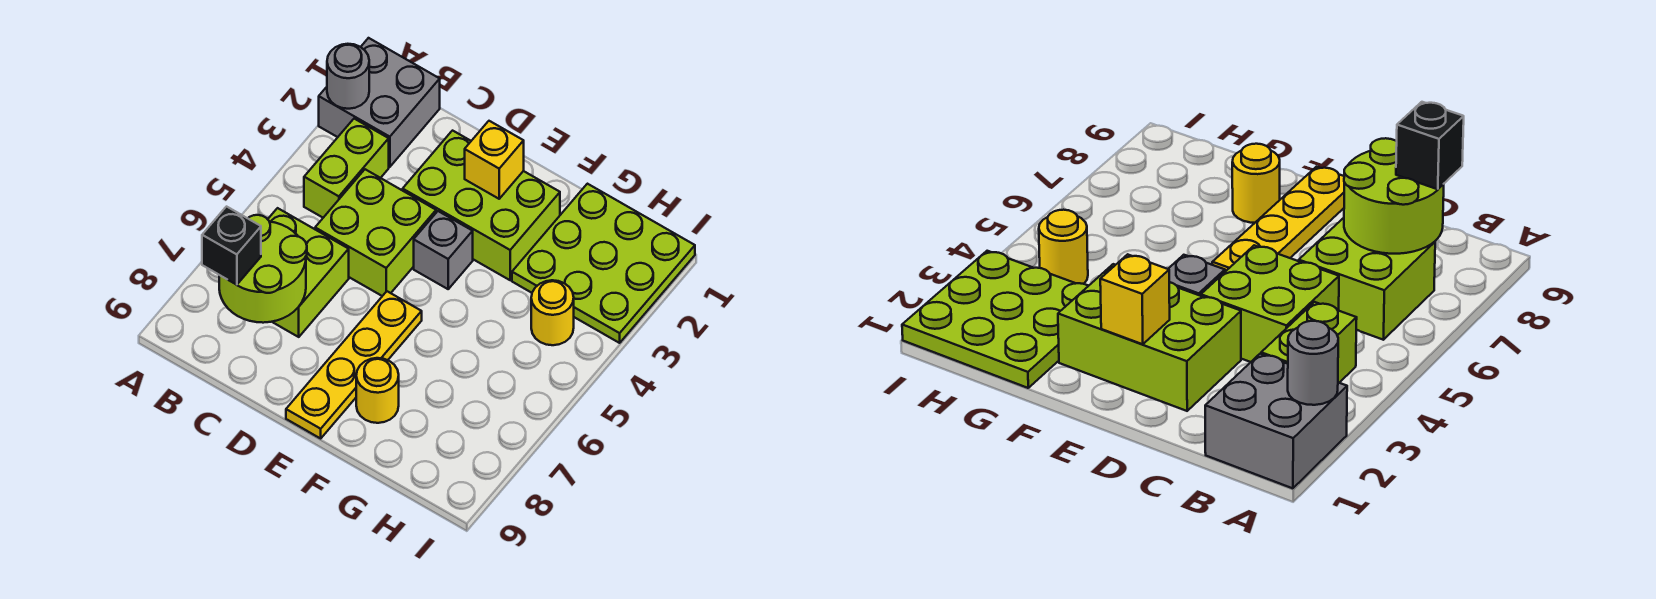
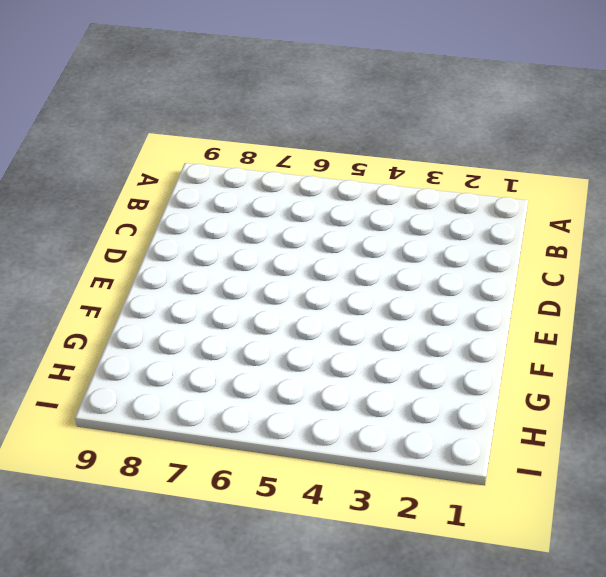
none -> grey 2x2 brick [319,38,440,167]
none -> lime 1x2 brick [304,119,389,218]
none -> lime 2x2 brick [268,208,349,337]

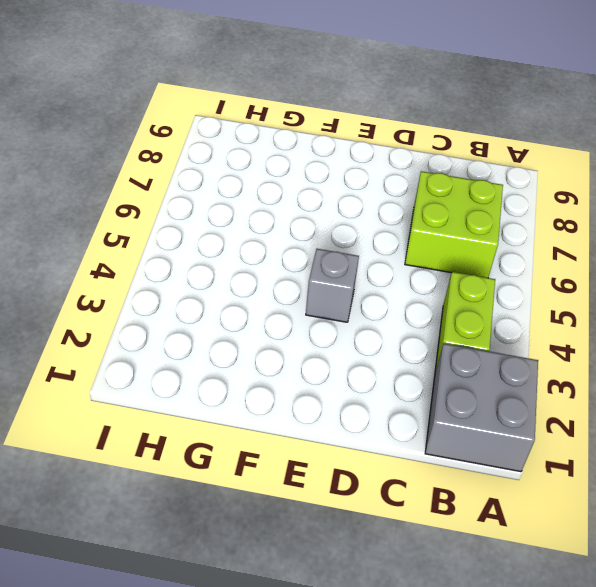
none -> lime 2x2 brick [315,169,436,296]
none -> lime 2x3 brick [403,131,560,280]
none -> yellow 1x4 plate [286,291,422,438]

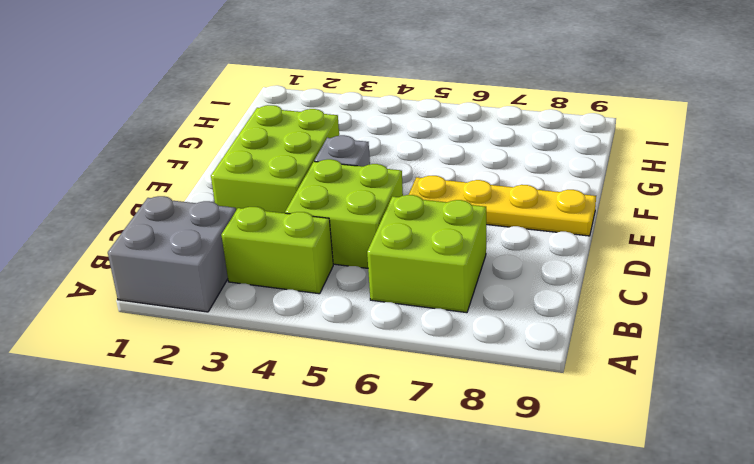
none -> yellow 1x1 round brick [356,358,399,423]
none -> lime 3x3 plate [512,184,695,343]
none -> yellow 1x1 round brick [531,280,574,345]

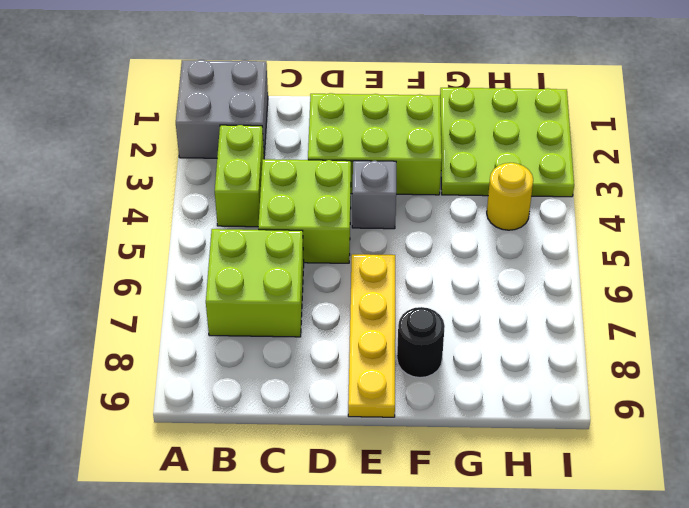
black 1x1 round brick [397,307,445,378] -> yellow 1x1 round brick [356,358,399,423]
none -> grey 1x1 round brick [327,44,369,109]
none -> lime 2x2 round brick [219,215,307,323]
none -> yellow 1x1 brick [465,121,524,199]

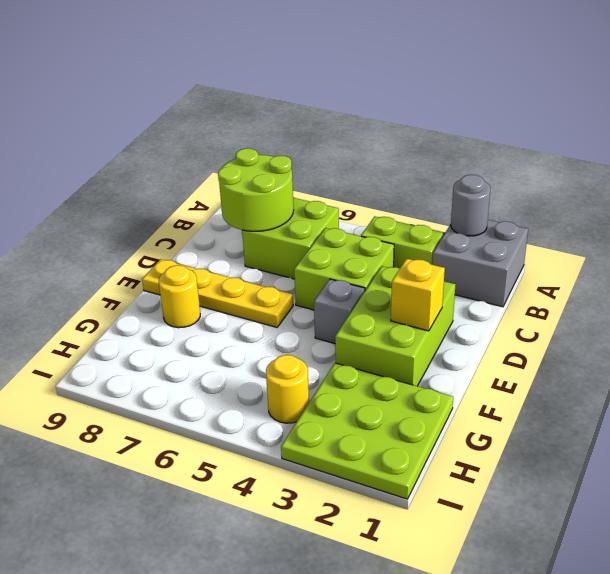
none -> black 1x1 brick [202,207,261,285]

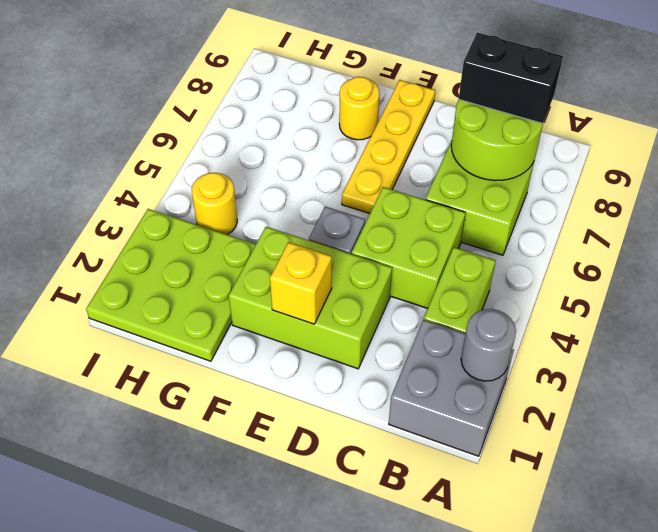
black 1x2 brick [459,33,563,123] -> black 1x1 brick [202,207,261,285]

